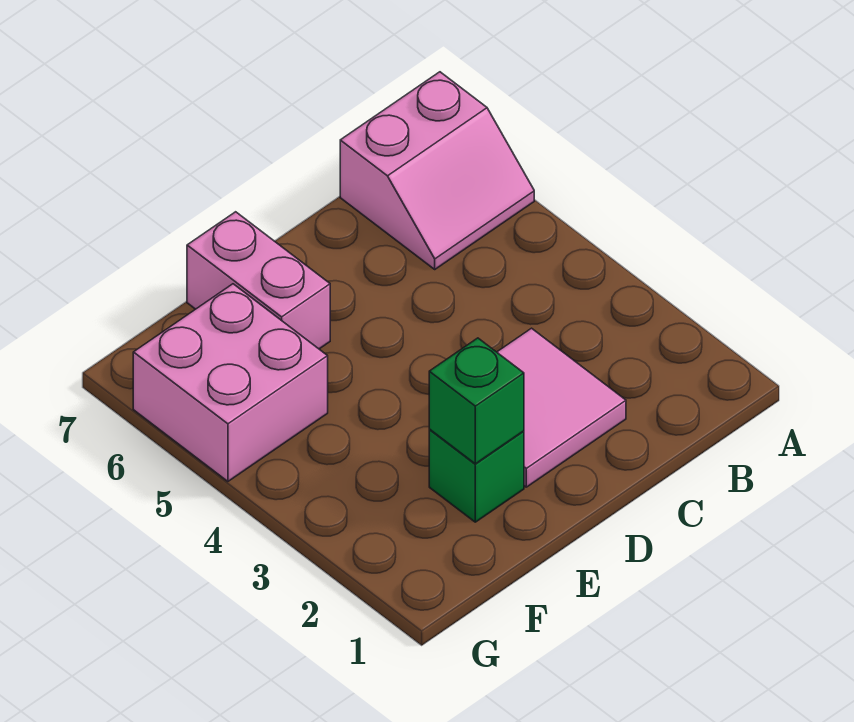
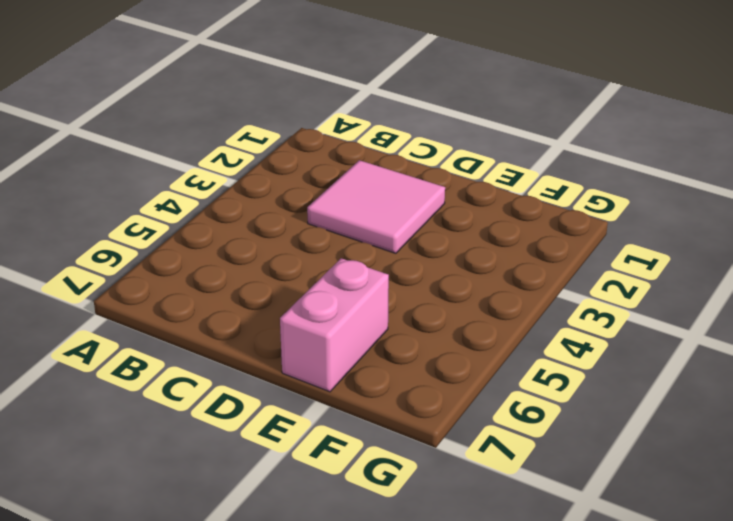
none -> pink 2x2 slope [340,72,534,269]
none -> green 1x1 brick [429,430,524,522]

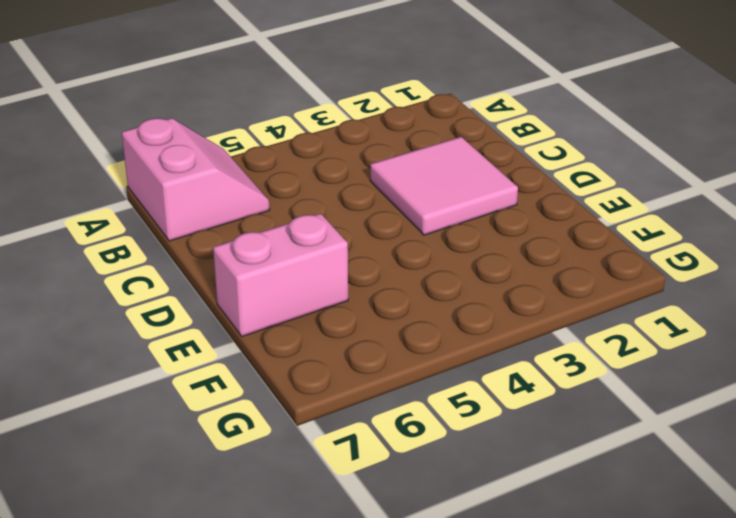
none -> green 1x1 brick [429,430,524,522]
none -> pink 2x2 brick [133,284,328,481]

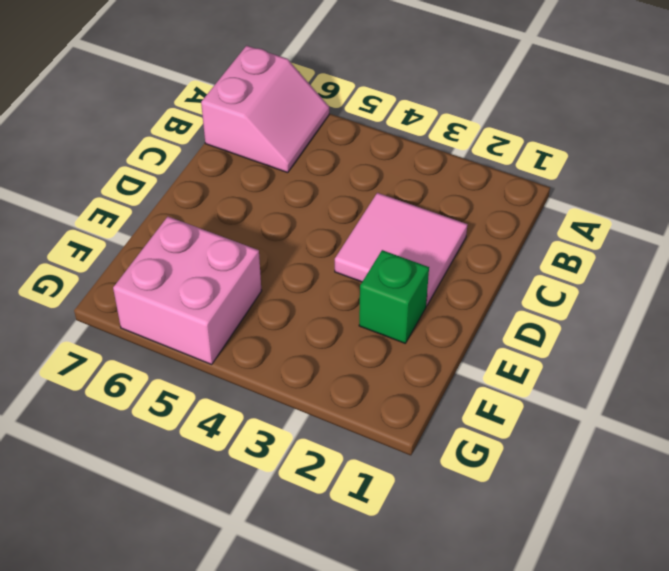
none -> pink 1x2 brick [187,212,330,349]
none -> green 1x1 brick [429,338,524,464]

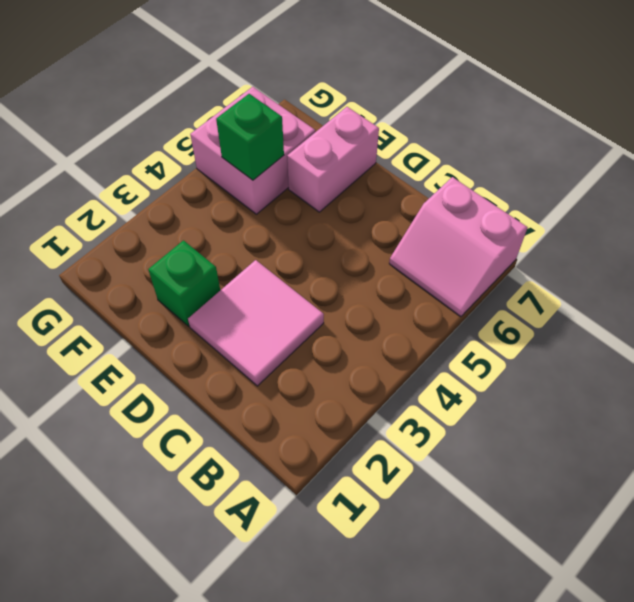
green 1x1 brick [216,94,284,180] -> green 1x1 brick moved to [429,338,524,464]

